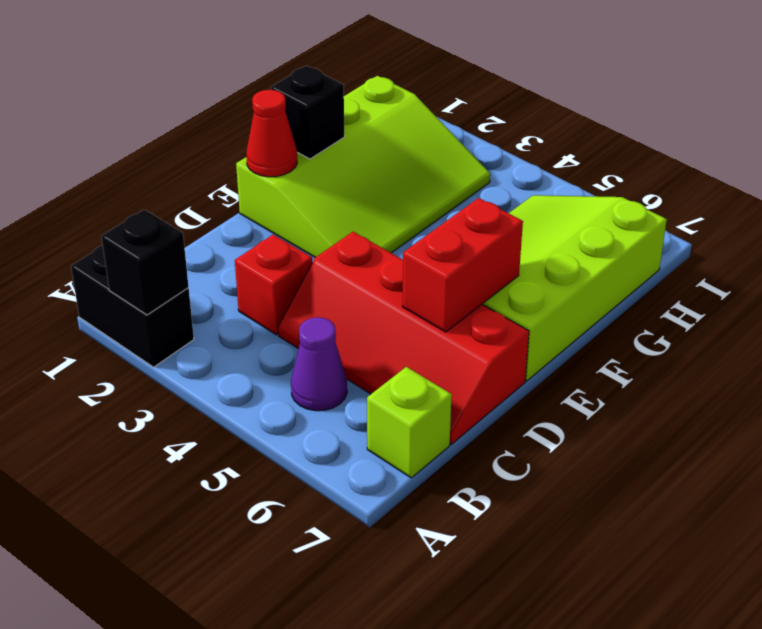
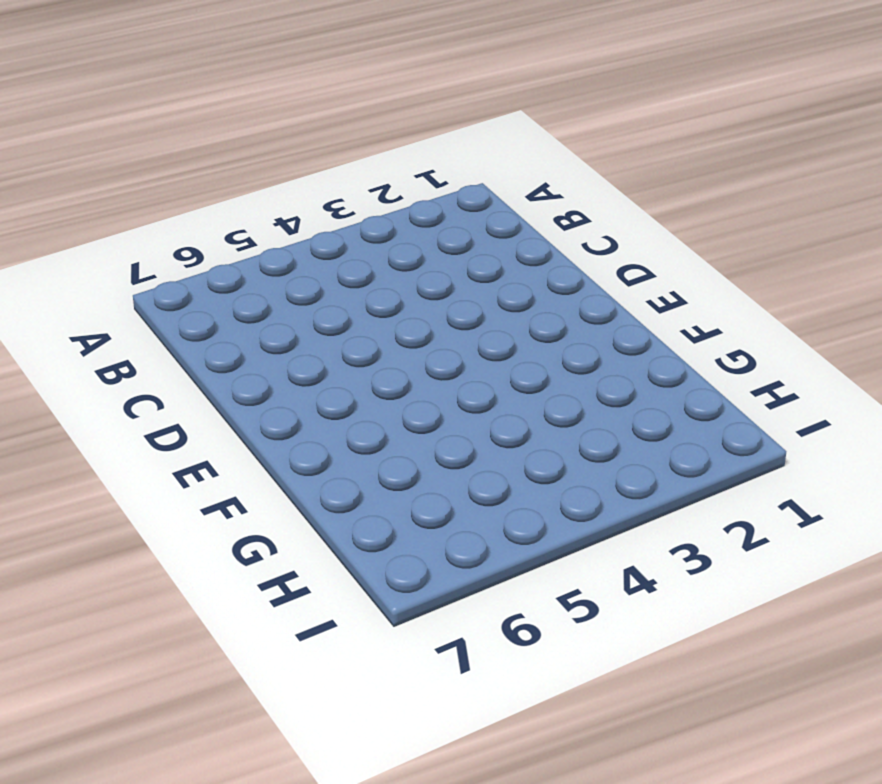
none -> black 1x2 brick [71,245,194,367]
none -> purple 1x1 cone [291,317,347,411]

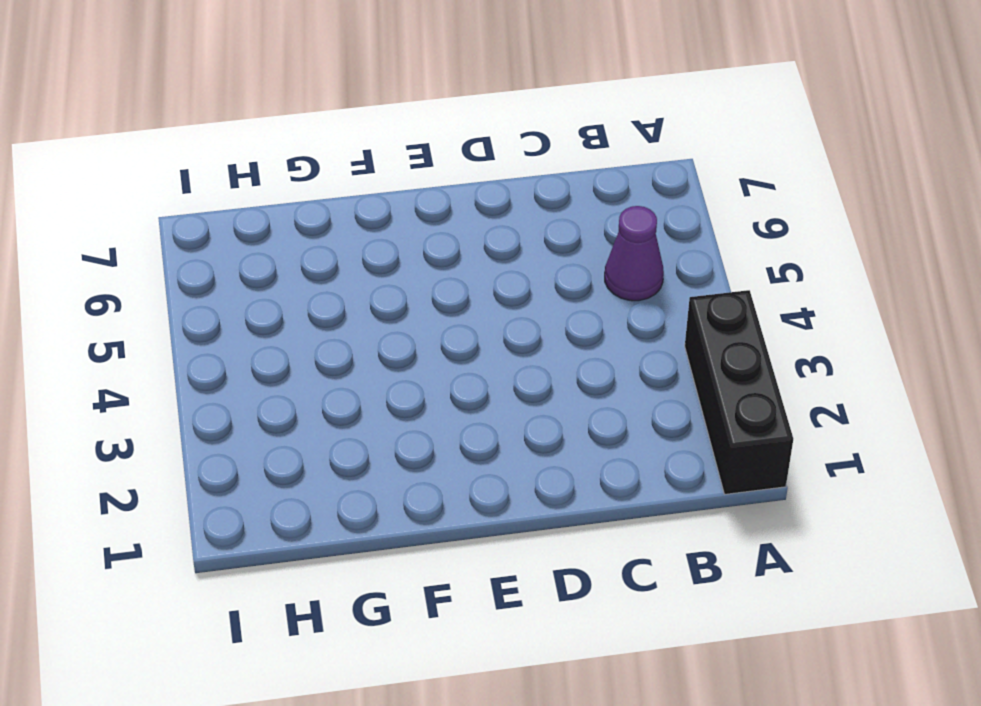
black 1x3 brick [685,290,793,494] -> black 1x2 brick [71,245,194,367]
none -> lime 1x1 brick [367,367,452,478]
none -> red 1x1 brick [235,235,312,335]

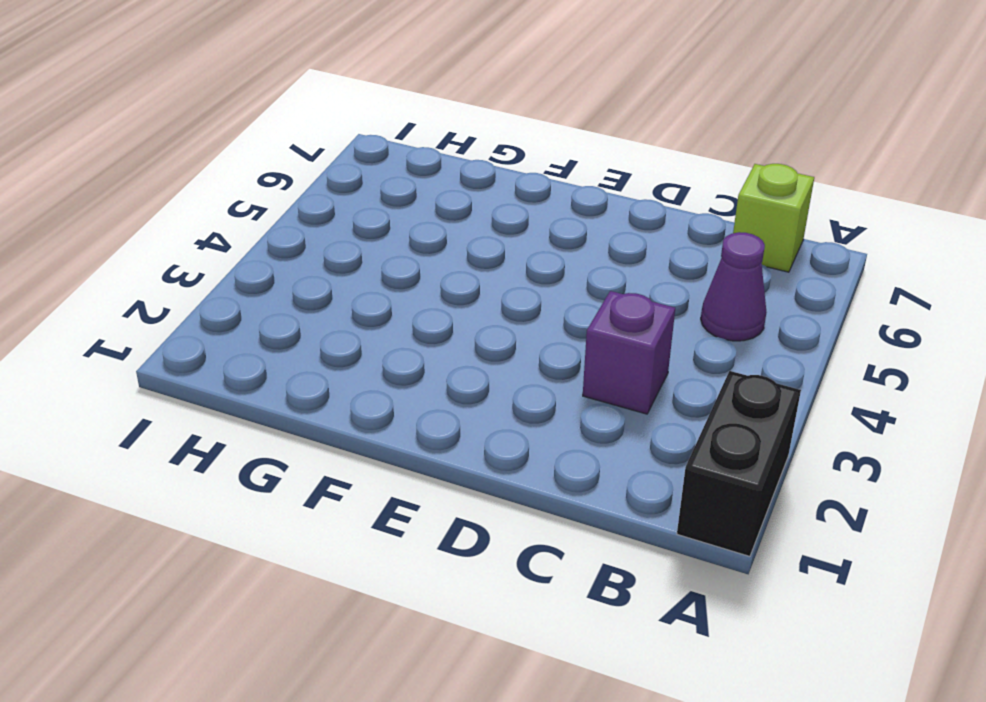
purple 1x1 brick [583,291,675,414] -> red 1x1 brick [235,235,312,335]
none -> red 2x4 slope [278,232,529,444]
none -> lime 3x4 slope [236,76,490,257]

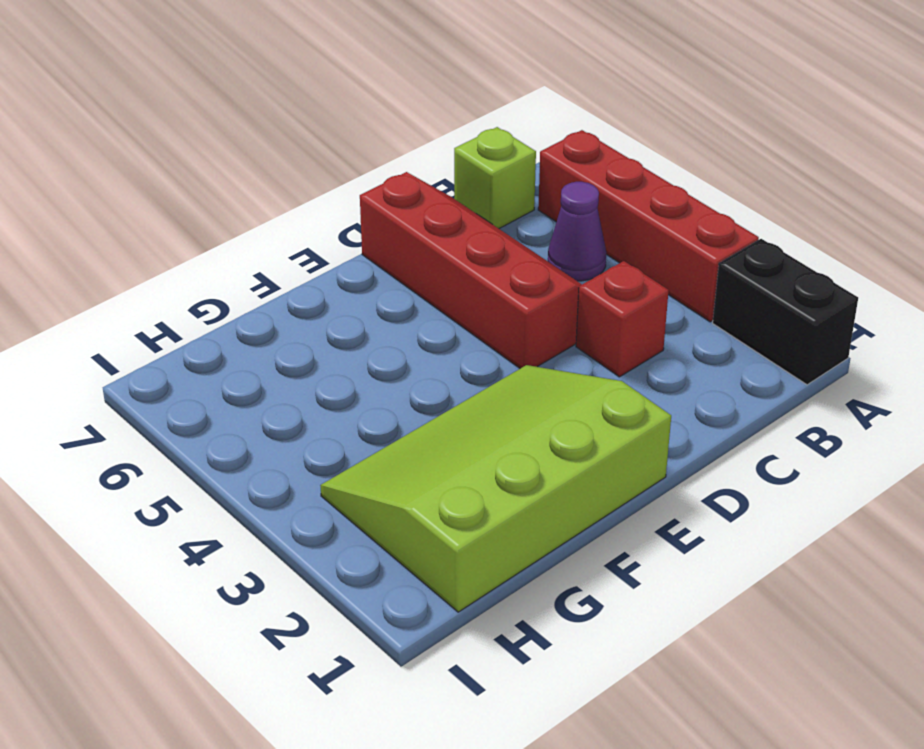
red 1x4 brick [538,130,759,322] -> none
none -> lime 3x4 slope [482,195,667,381]
none -> black 1x1 brick [101,210,189,315]

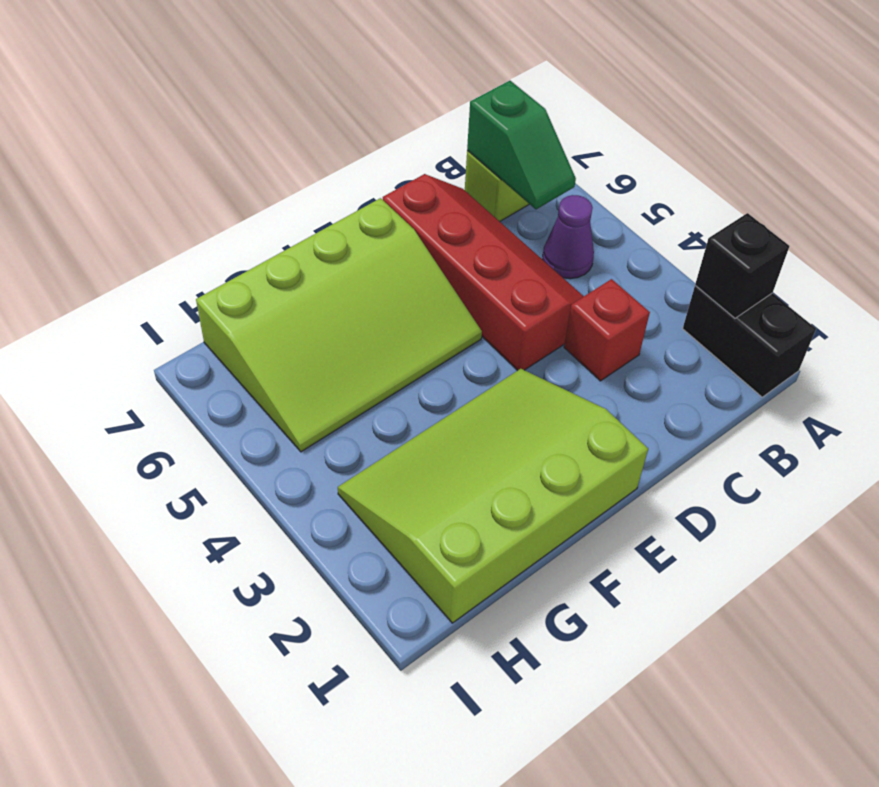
green 1x2 slope [467,81,576,209] -> none
none -> red 1x2 brick [403,198,523,332]
none -> red 1x1 cone [246,90,297,177]

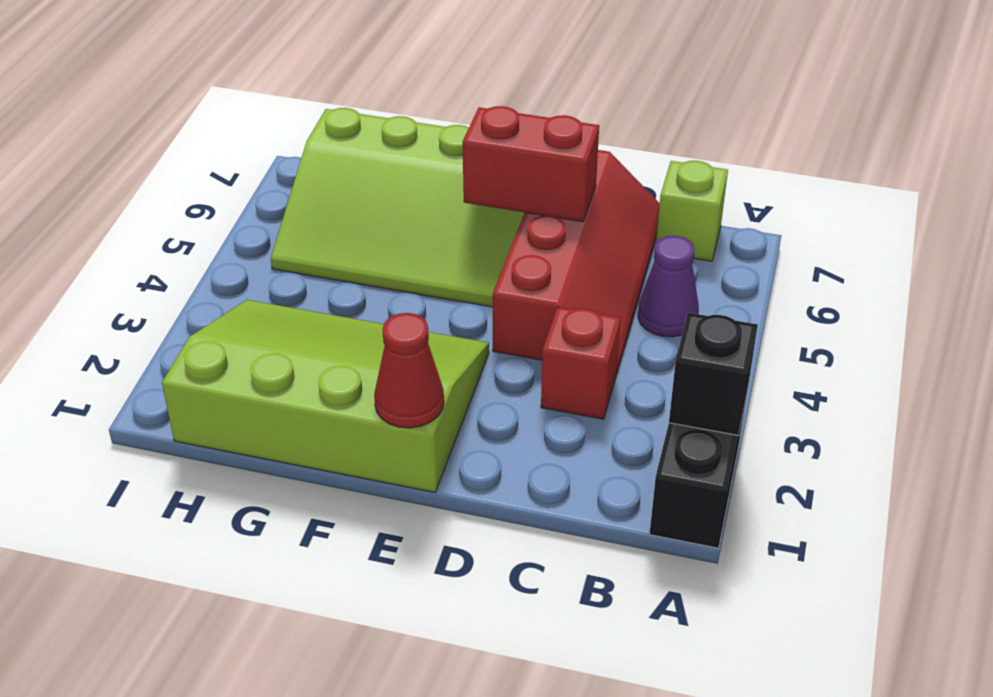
none -> black 1x1 brick [271,66,345,159]

